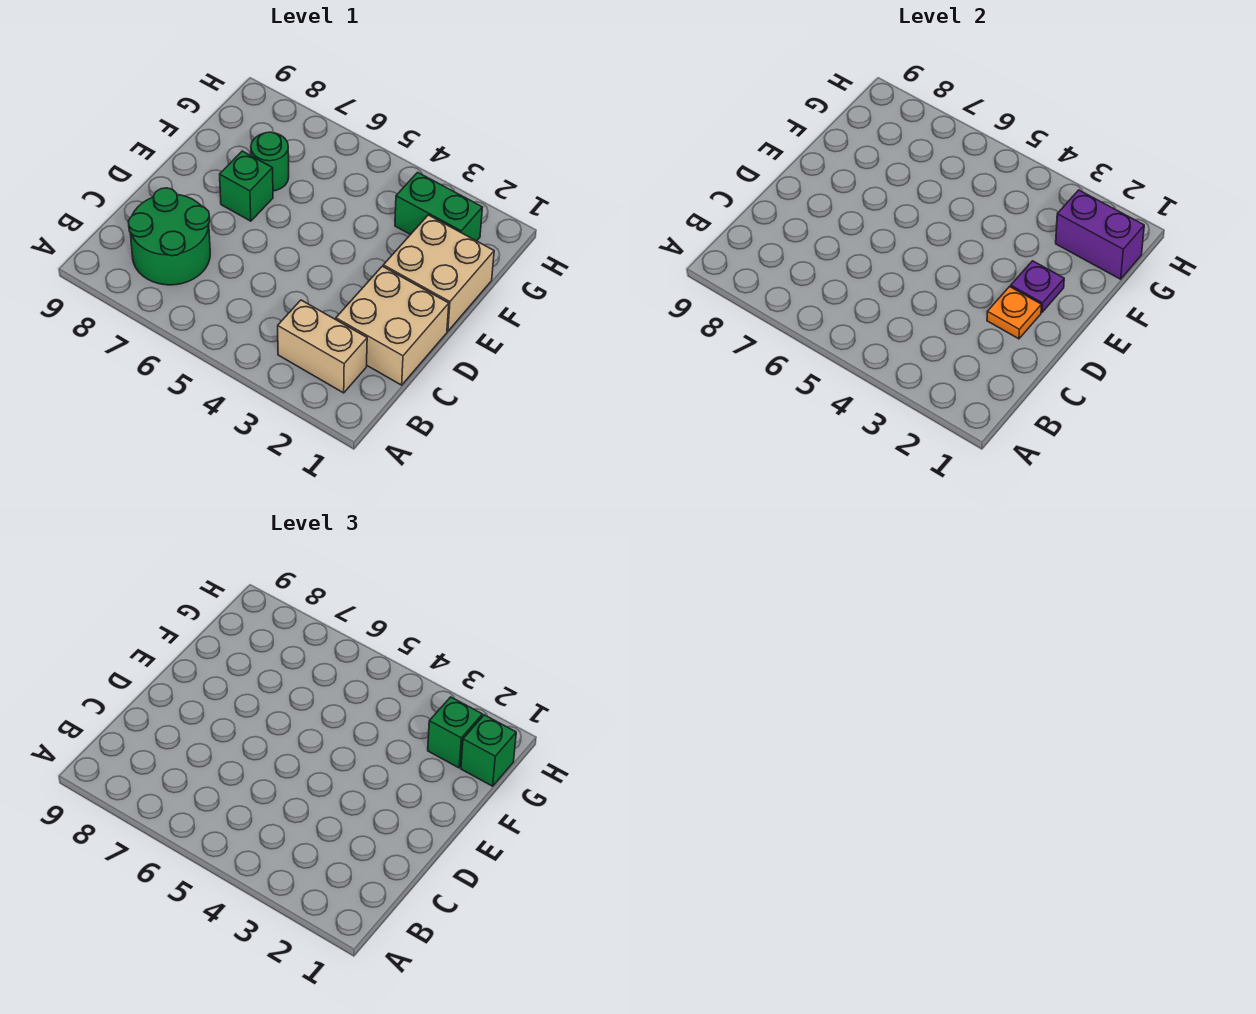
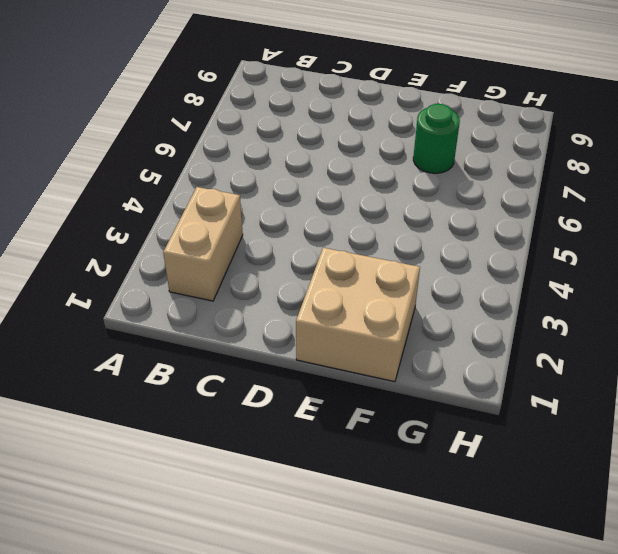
none -> green 2x2 round brick [128,188,210,285]
none -> tan 2x2 brick [336,266,449,385]
none -> green 1x1 brick [220,151,273,221]

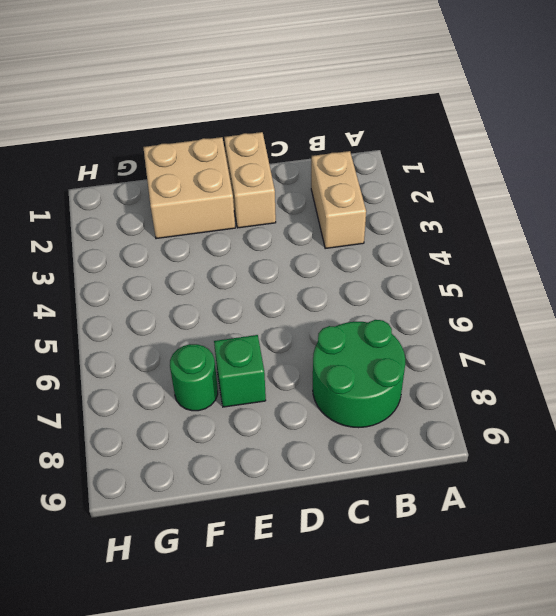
tan 1x2 brick [224,132,276,228] -> tan 2x2 brick [336,266,449,385]
none -> green 1x2 brick [395,172,483,241]
none -> orange 1x1 plate [987,287,1041,339]
none -> purple 1x1 plate [1011,261,1064,312]

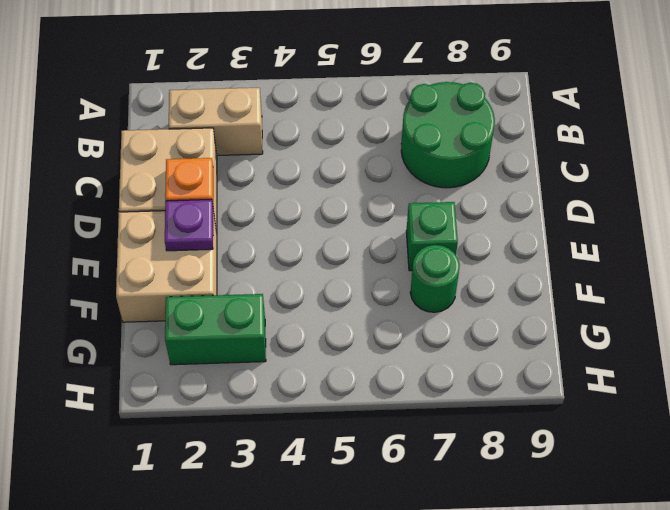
none -> purple 1x2 brick [1056,190,1144,279]
none -> green 1x1 brick [461,715,516,786]
none -> green 1x1 brick [428,697,483,768]

